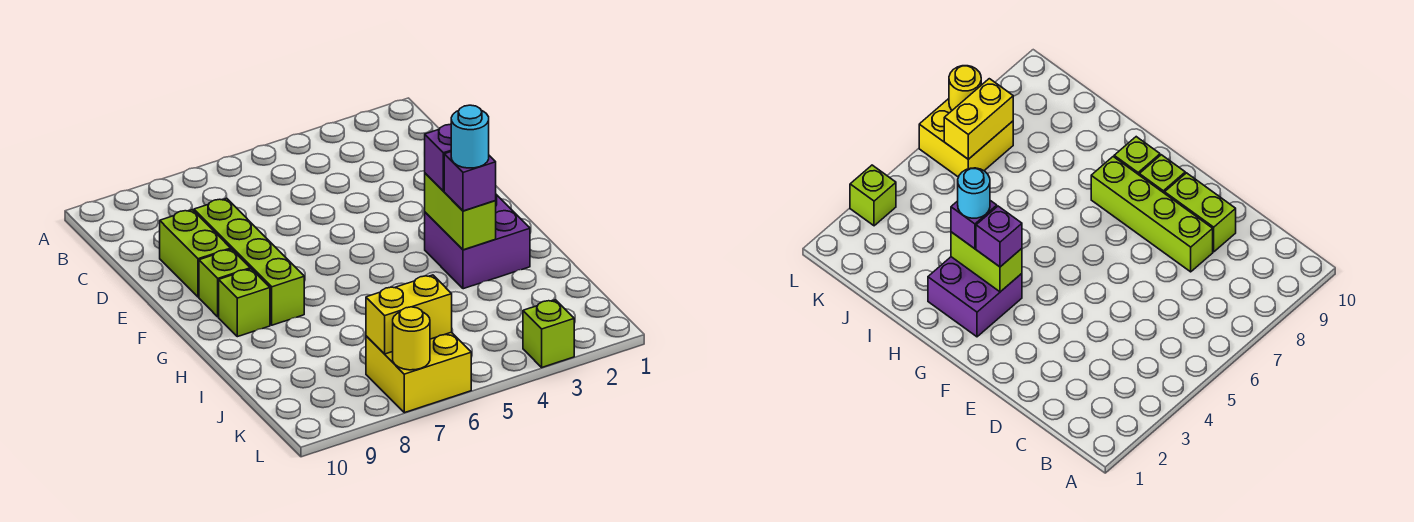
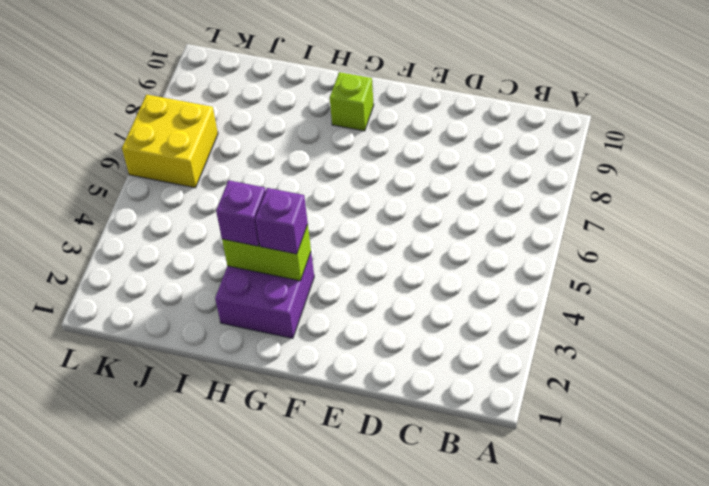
none -> lime 1x4 brick [194,198,304,325]
none -> lime 1x2 brick [160,210,231,297]
none -> lime 1x1 brick [199,249,250,317]

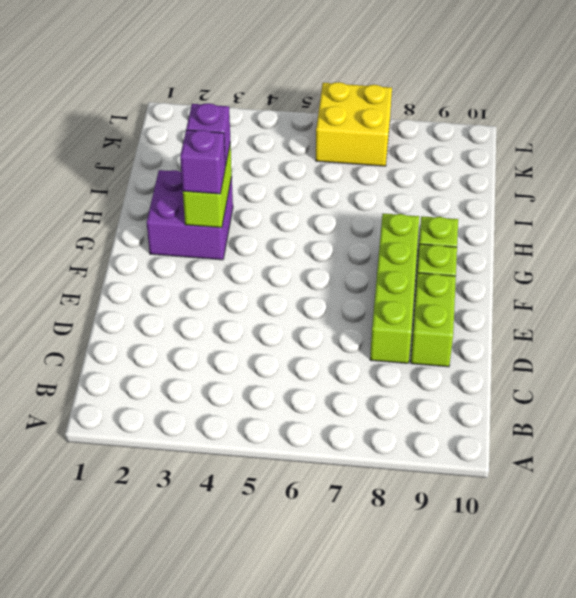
none -> lime 1x1 brick [523,300,574,367]
none -> yellow 1x2 brick [366,275,452,354]
none -> yellow 1x1 round brick [393,307,430,370]

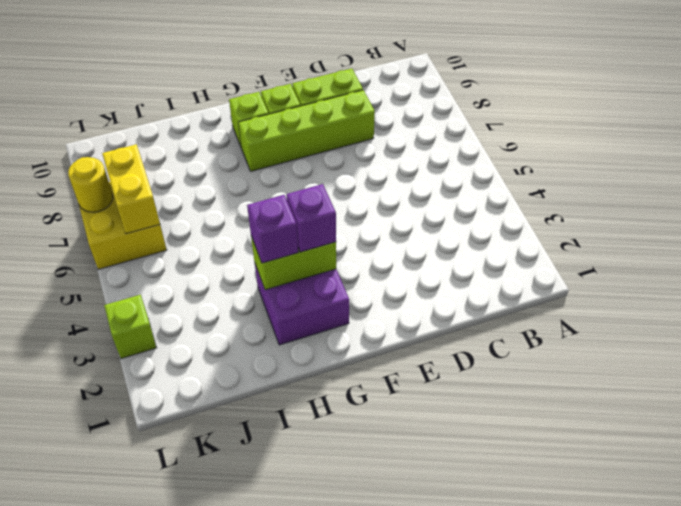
none -> cyan 1x1 round brick [451,105,489,168]

